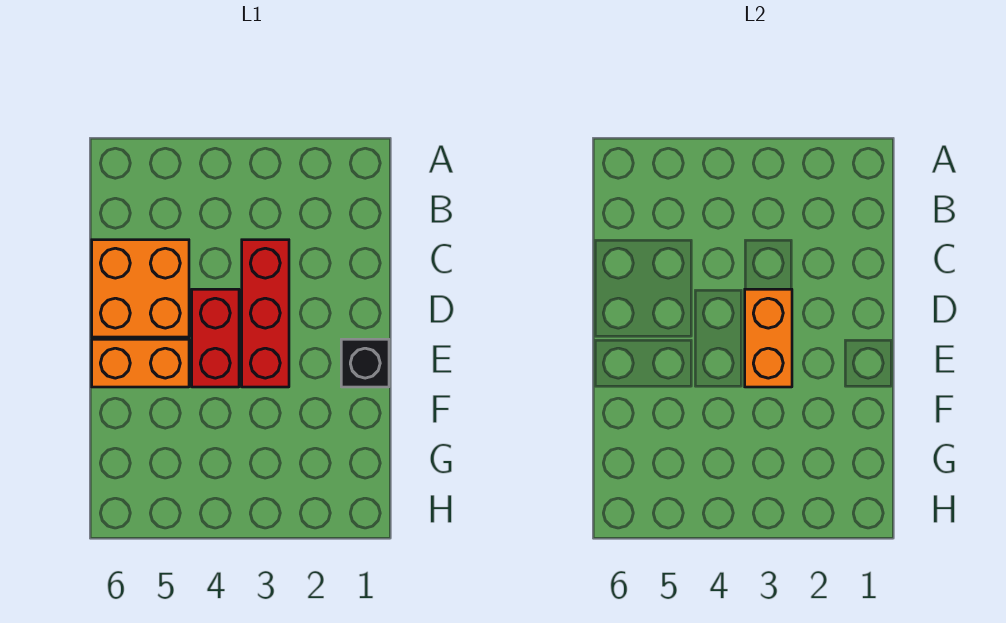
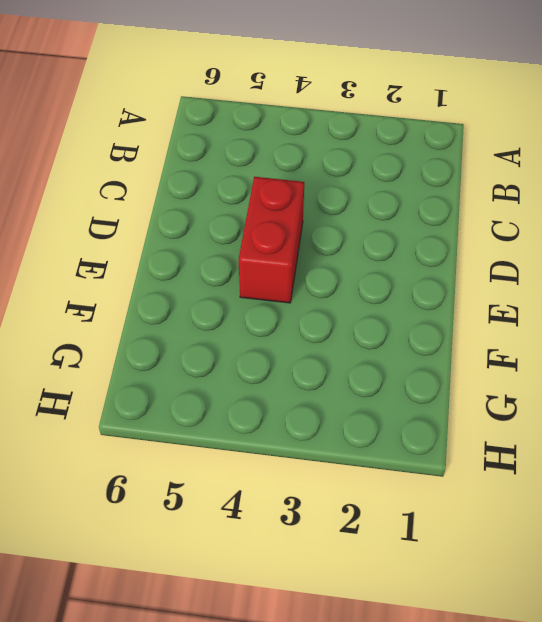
none -> red 1x3 brick [242,240,289,387]
none -> orange 2x2 brick [92,240,189,337]

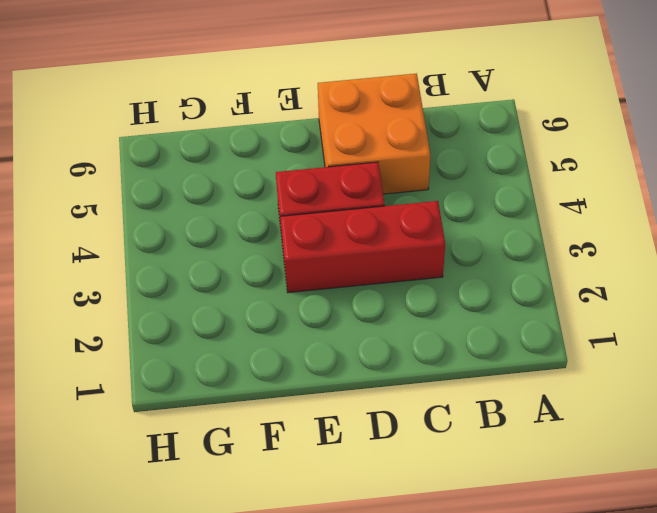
none -> black 1x1 brick [341,339,389,387]
none -> orange 1x2 brick [92,339,189,387]

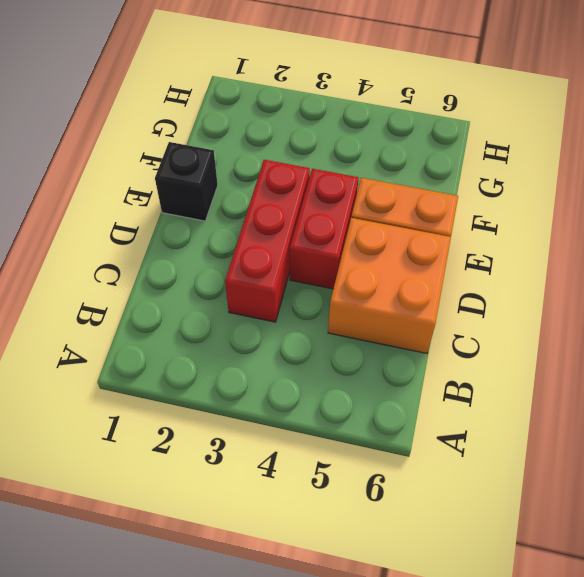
none -> orange 1x2 brick [745,289,792,387]

